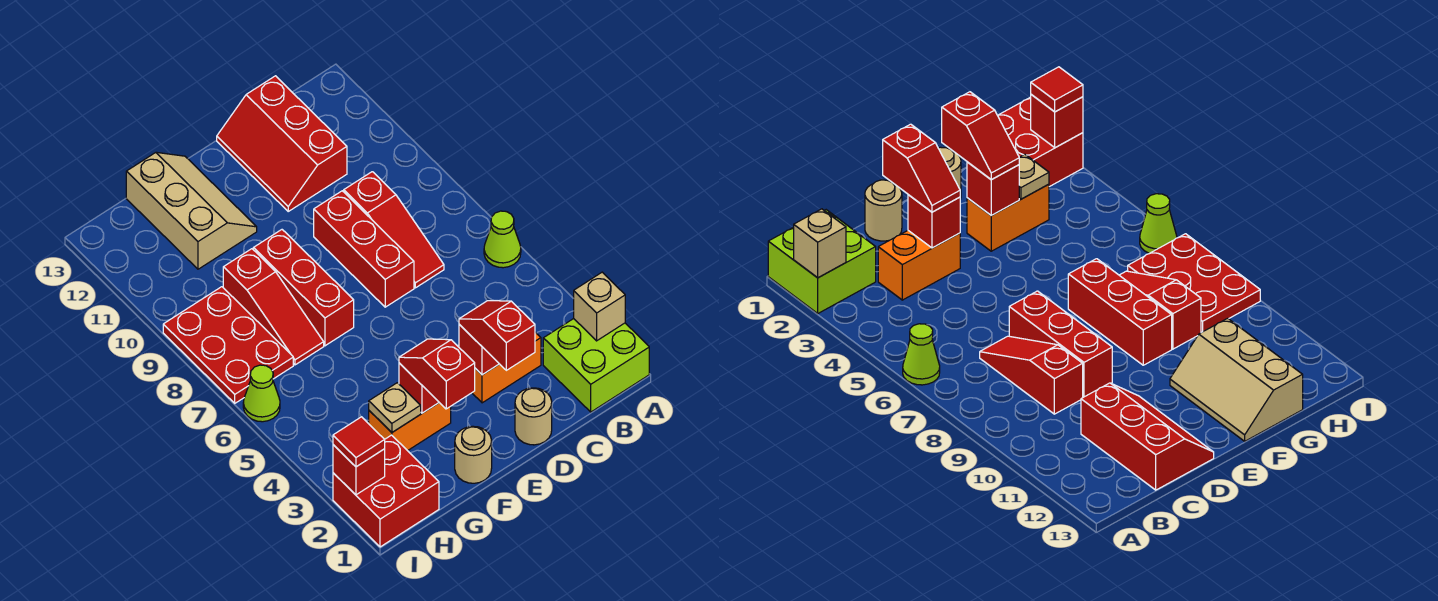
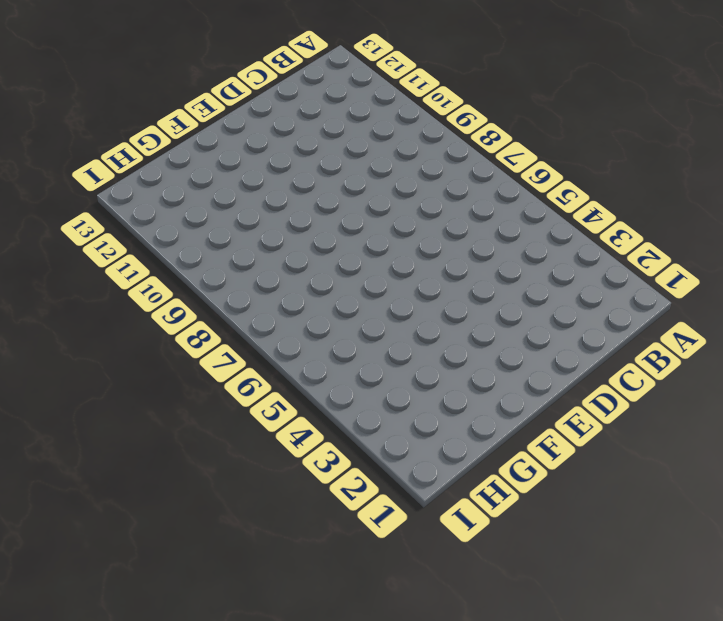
none -> lime 2x2 brick [543,319,649,412]
none -> lime 1x1 cone [484,211,521,268]
none -> orange 1x2 brick [472,332,541,403]

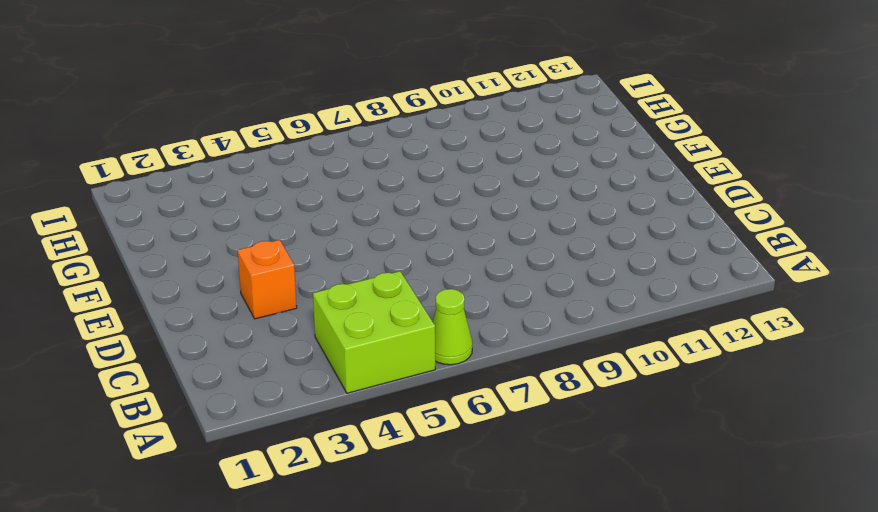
lime 2x2 brick [313,271,435,393] -> lime 2x2 brick moved to [543,319,649,412]
orange 1x1 brick [238,240,297,319] -> orange 1x2 brick [472,332,541,403]
none -> red 1x3 slope [344,172,444,288]
none -> red 2x3 slope [217,76,347,211]
none -> tan 1x1 round brick [515,388,552,445]

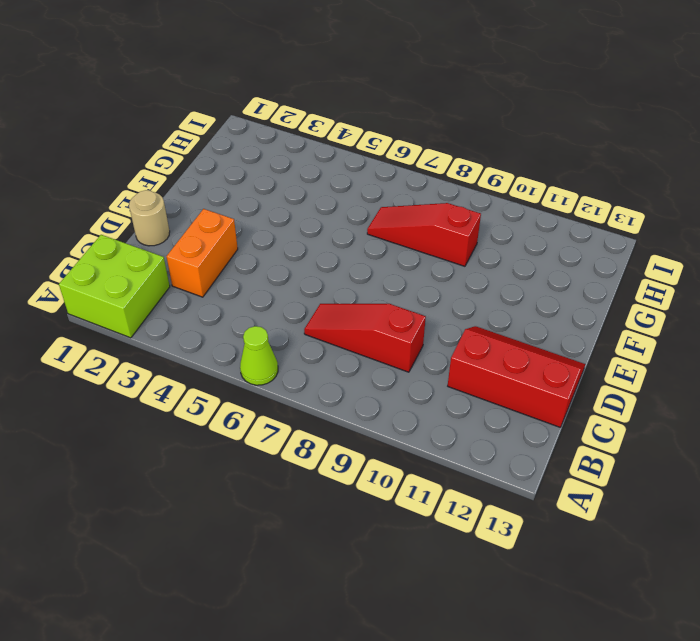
none -> red 1x3 brick [314,191,414,307]
none -> tan 1x1 round brick [455,426,492,483]
none -> orange 1x2 brick [369,403,451,451]

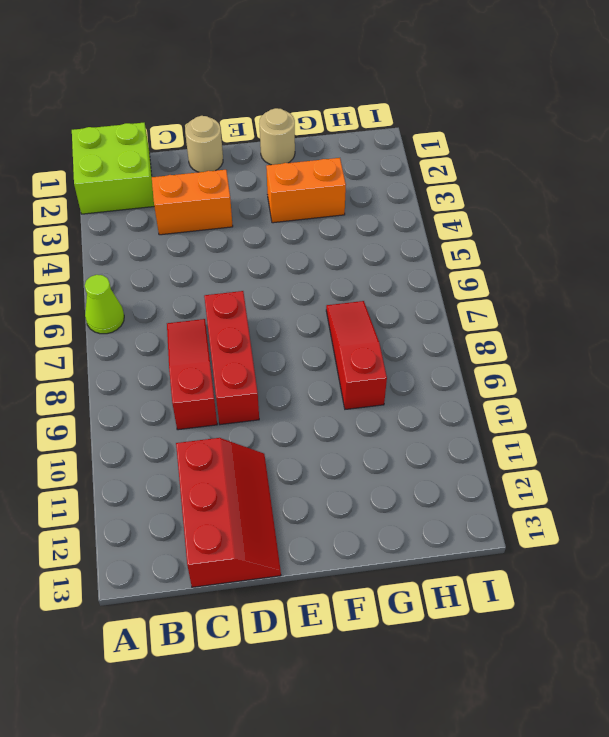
none -> red 1x3 brick [253,230,354,346]
none -> tan 2x3 slope [126,152,257,269]
none -> red 2x2 brick [333,435,439,547]

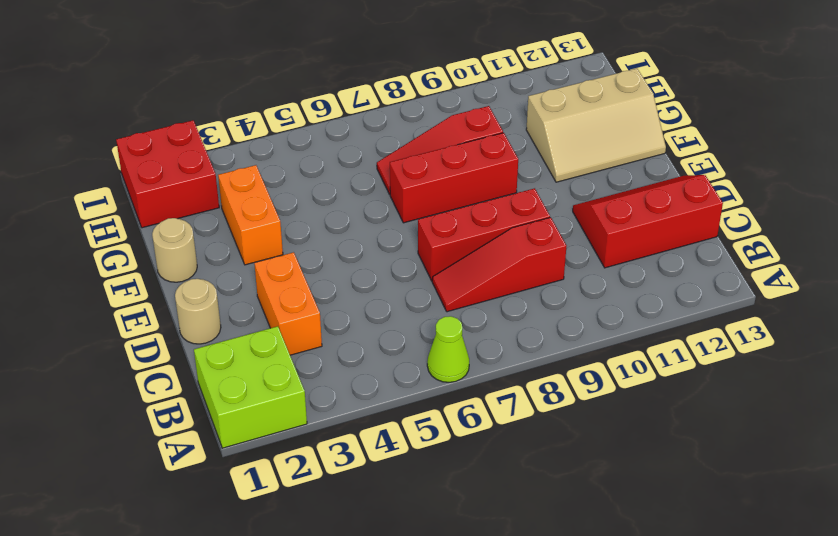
none -> red 2x3 plate [163,287,293,403]
none -> lime 1x1 cone [243,365,280,422]
none -> tan 1x1 brick [574,272,625,341]

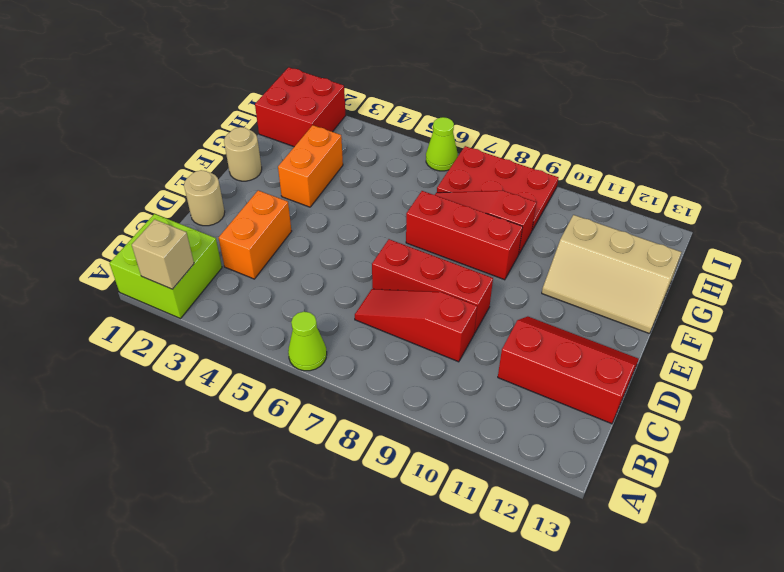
none -> red 1x1 brick [459,325,499,375]
none -> red 1x1 brick [399,363,439,413]
none -> tan 1x1 plate [369,383,421,432]

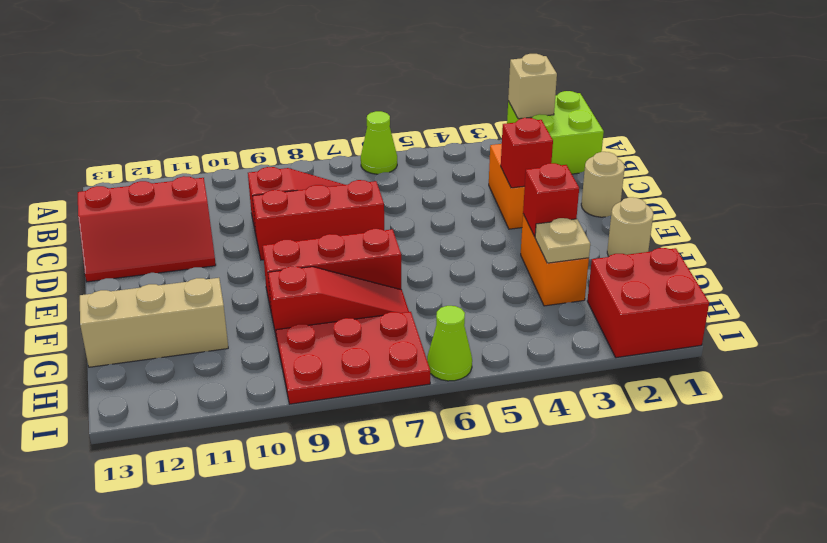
none -> red 1x1 brick [333,445,385,495]
none -> red 1x2 slope [459,301,535,370]
none -> red 1x2 slope [399,339,475,409]

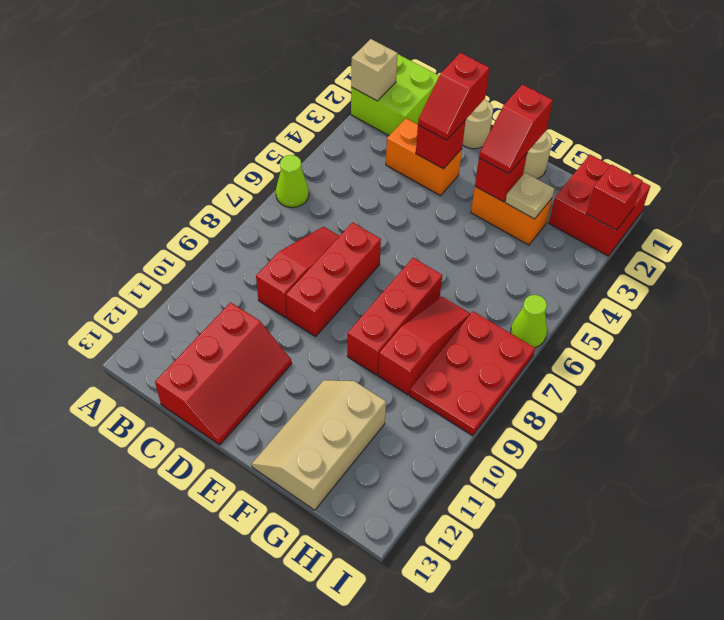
none -> red 1x1 tile [333,417,385,467]

